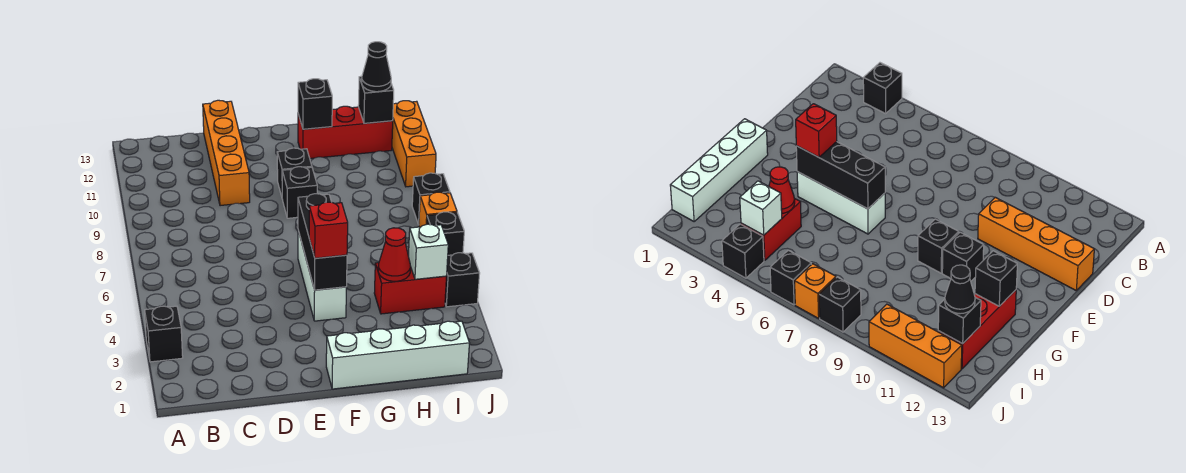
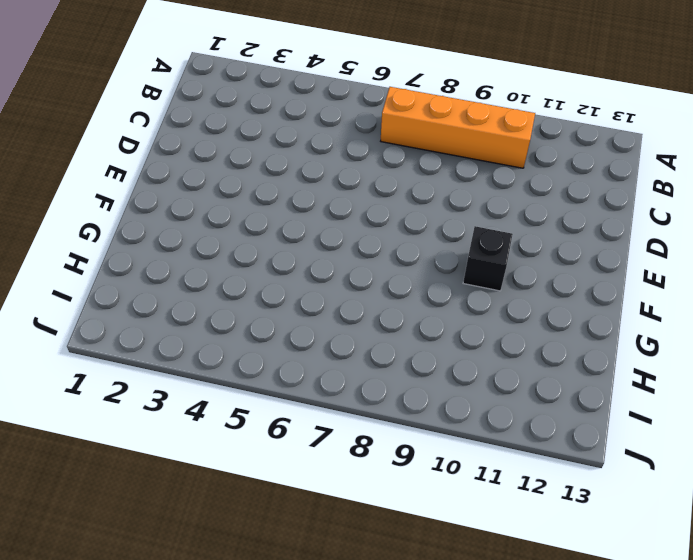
orange 1x4 brick [381,87,535,168] -> orange 1x4 brick moved to [203,100,250,206]
none -> black 1x1 brick [145,306,183,362]
none -> white 1x4 brick [326,321,469,389]
none -> white 1x3 brick [298,231,347,321]

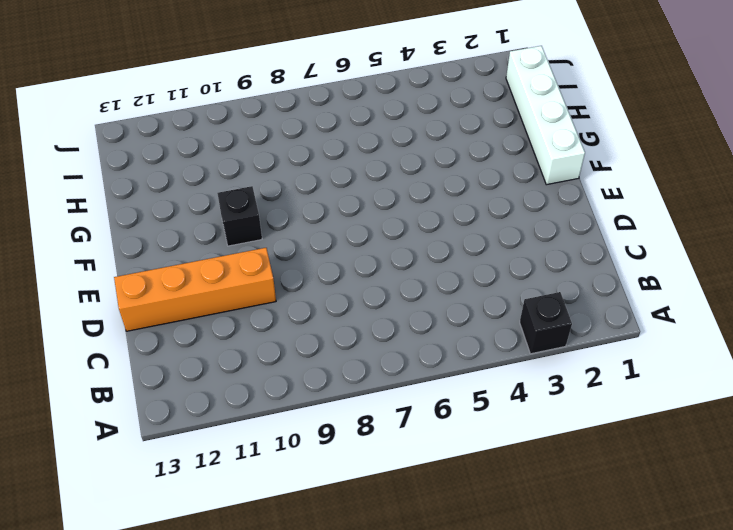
none -> white 1x3 brick [298,231,347,321]
none -> black 1x1 brick [282,167,317,218]
none -> red 1x3 brick [298,106,393,159]

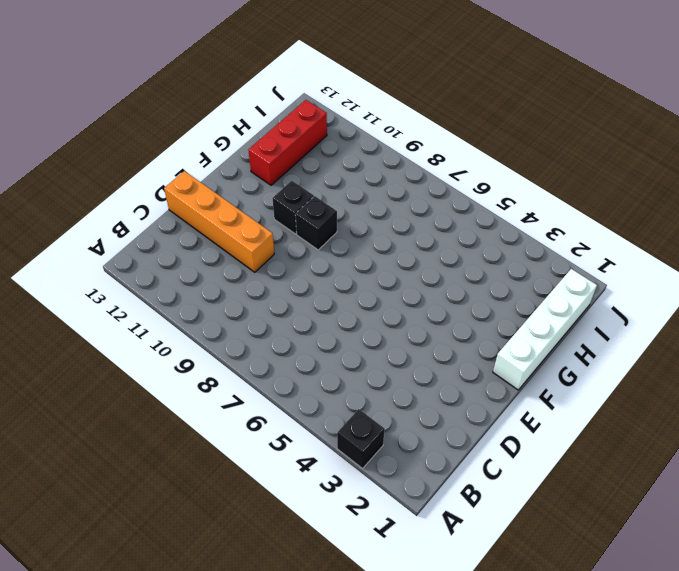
none -> white 1x3 brick [298,231,347,321]
none -> red 1x2 brick [374,263,447,314]
none -> black 1x1 brick [445,253,480,307]

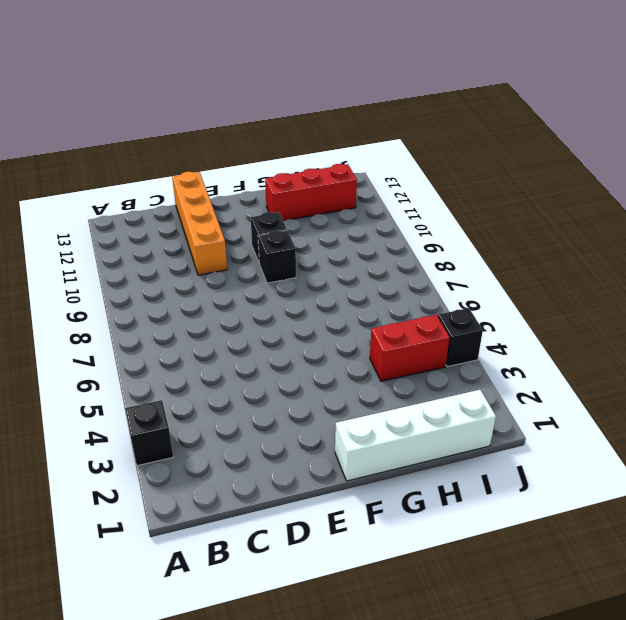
none -> white 1x3 brick [298,231,347,321]
none -> black 1x1 brick [427,212,464,255]
none -> orange 1x1 brick [419,192,457,227]

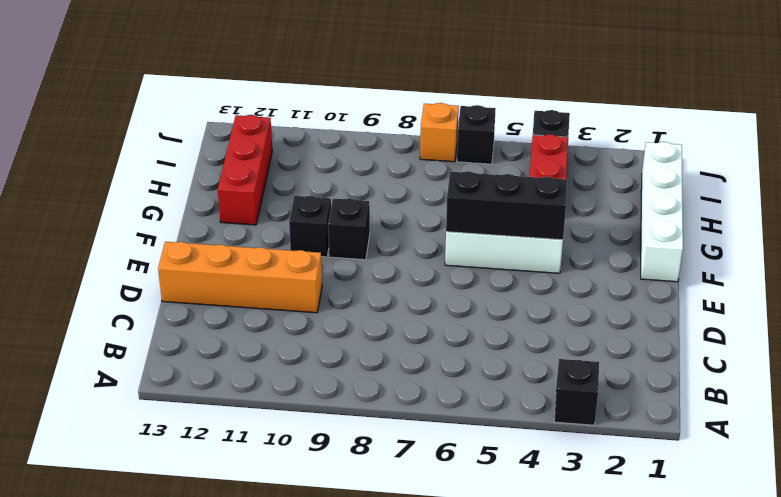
none -> black 1x1 brick [412,173,450,225]
none -> orange 1x3 brick [392,101,436,187]
none -> black 1x1 brick [298,79,332,129]

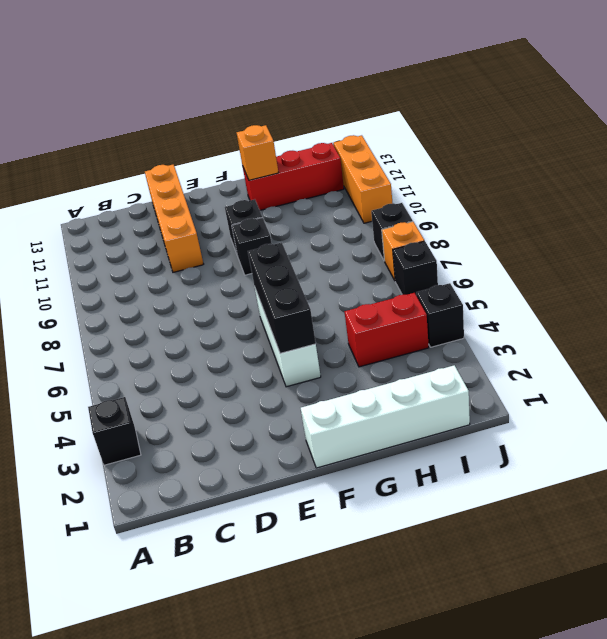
orange 1x1 brick [237,125,279,180] -> black 1x1 brick [298,79,332,129]
none -> red 1x1 cone [378,228,410,281]
none -> white 1x1 brick [408,224,448,279]
none -> black 1x1 brick [358,76,394,123]

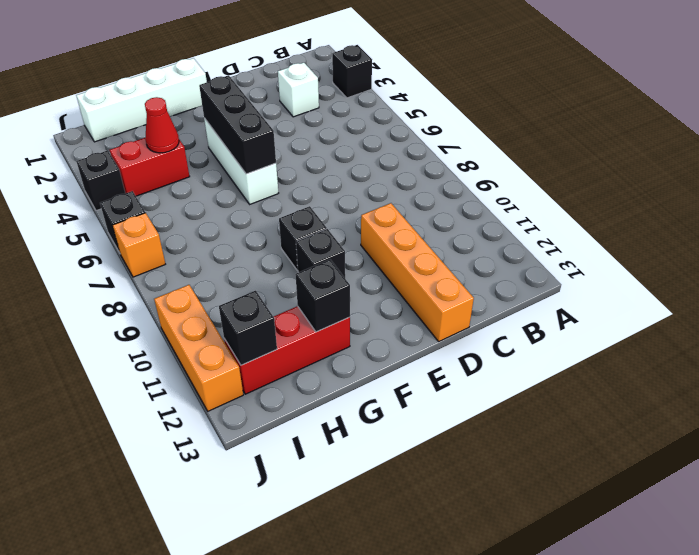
white 1x1 brick [278,63,319,117] -> white 1x1 brick moved to [408,224,448,279]
none -> black 1x1 brick [412,173,450,225]
none -> red 1x1 brick [309,202,348,258]
none -> black 1x1 cone [362,42,391,92]

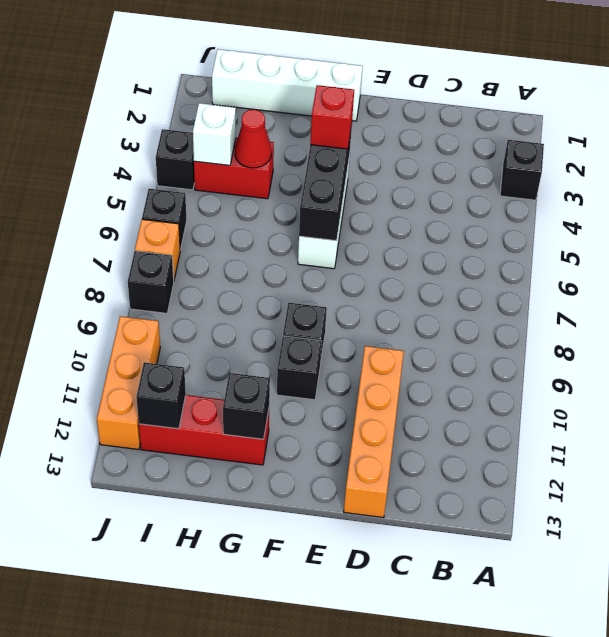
none -> black 1x1 cone [362,42,391,92]

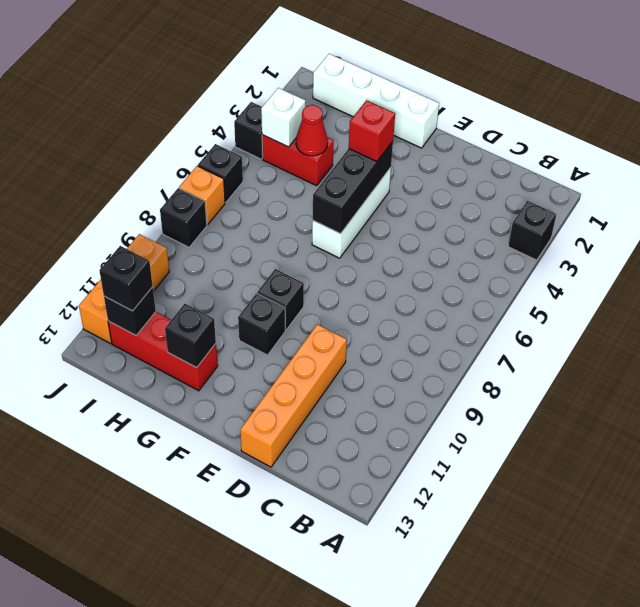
black 1x1 brick [99,246,153,311] -> black 1x1 cone [362,42,391,92]

